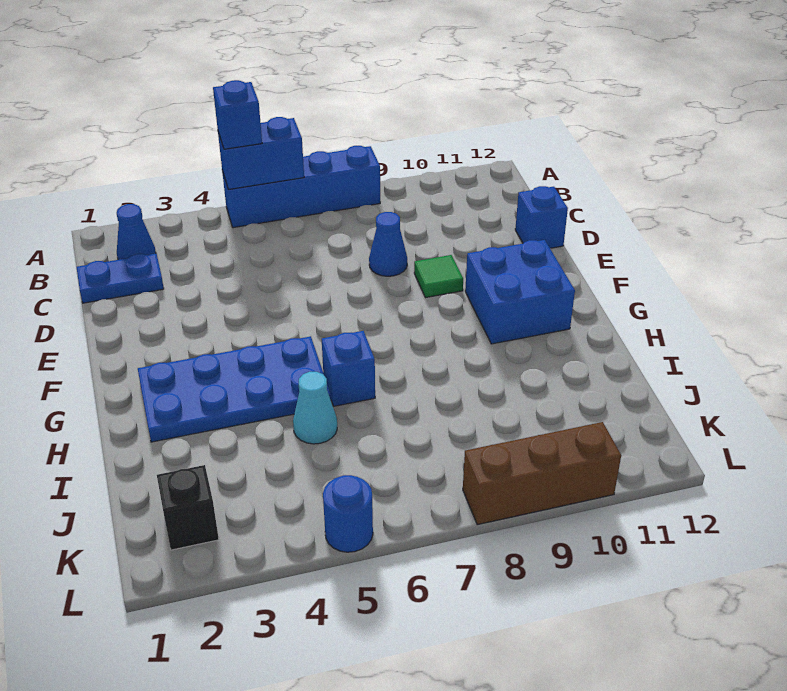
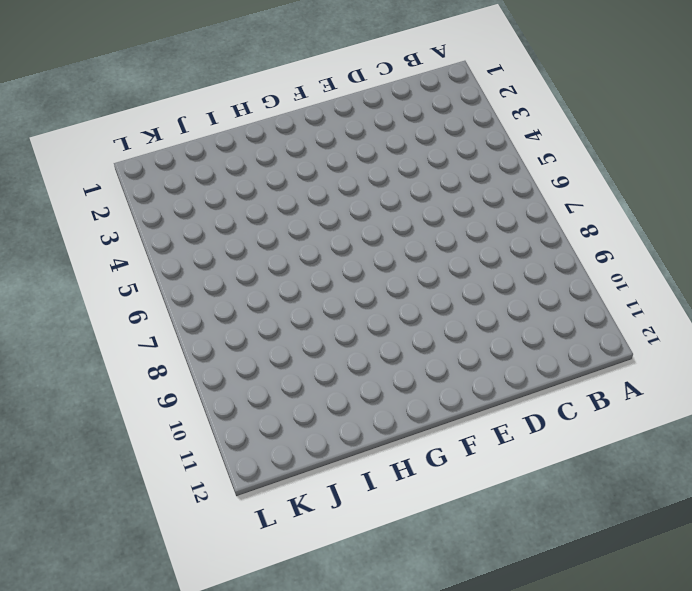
none -> blue 1x4 brick [222,146,380,228]
none -> blue 1x1 cone [117,204,156,260]
none -> blue 1x2 plate [77,254,164,303]

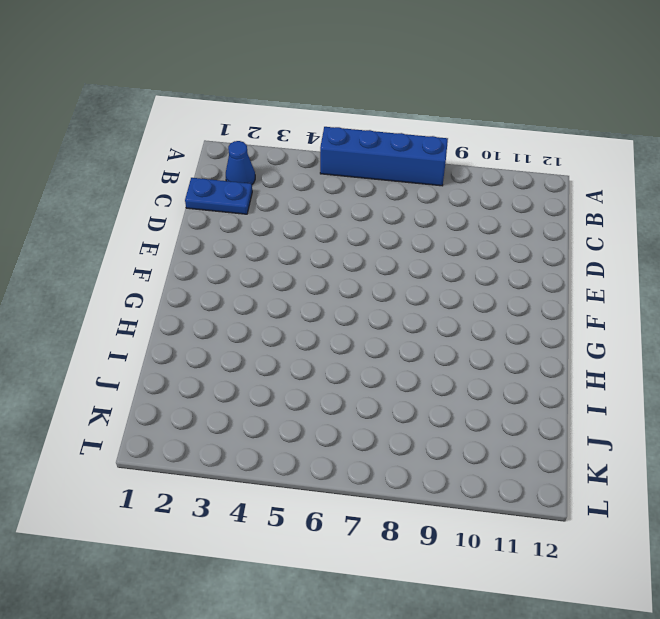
none -> blue 1x1 cone [369,212,407,276]
none -> blue 1x1 brick [515,186,568,248]
none -> green 1x1 tile [414,255,463,298]

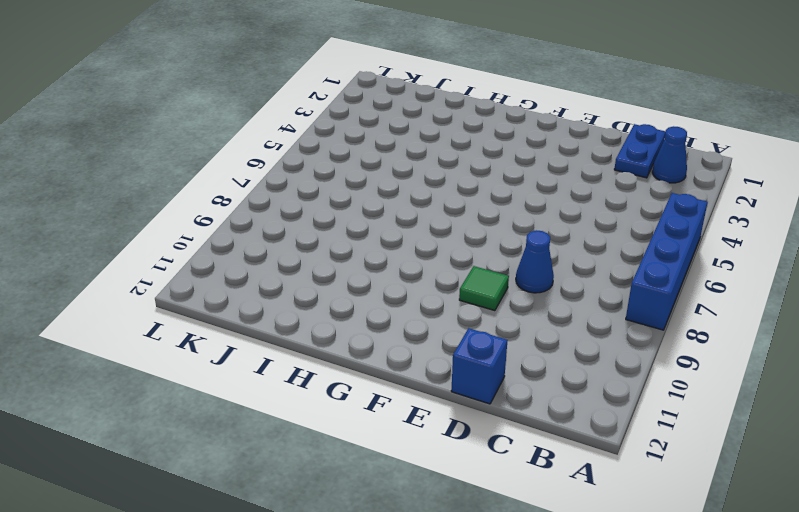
none -> blue 2x2 brick [465,240,575,344]
none -> blue 2x4 plate [138,336,331,442]
none -> blue 1x1 brick [322,331,375,406]

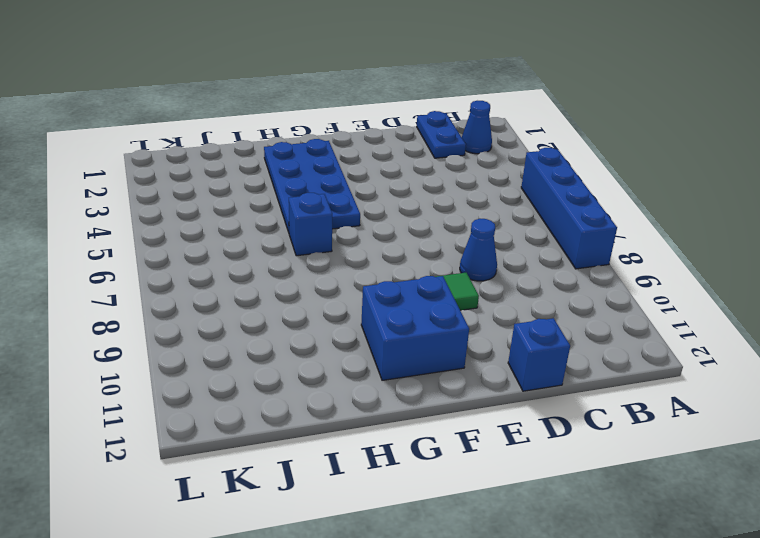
none -> cyan 1x1 cone [293,372,337,444]
none -> black 1x1 brick [157,465,219,550]
none -> blue 1x1 round brick [323,475,373,552]

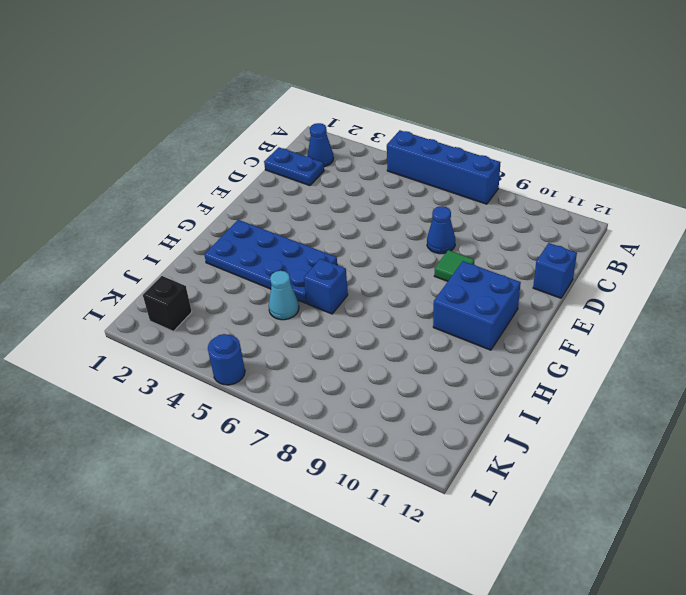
none -> brown 1x3 brick [463,422,621,525]
none -> blue 1x2 brick [218,117,304,190]
none -> blue 1x1 brick [213,80,262,149]

